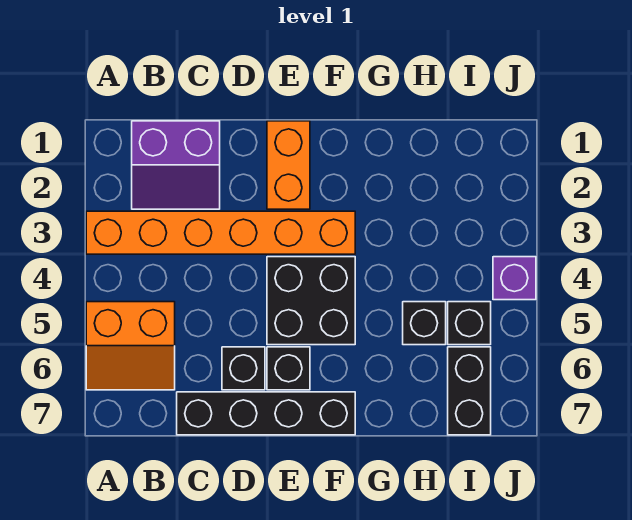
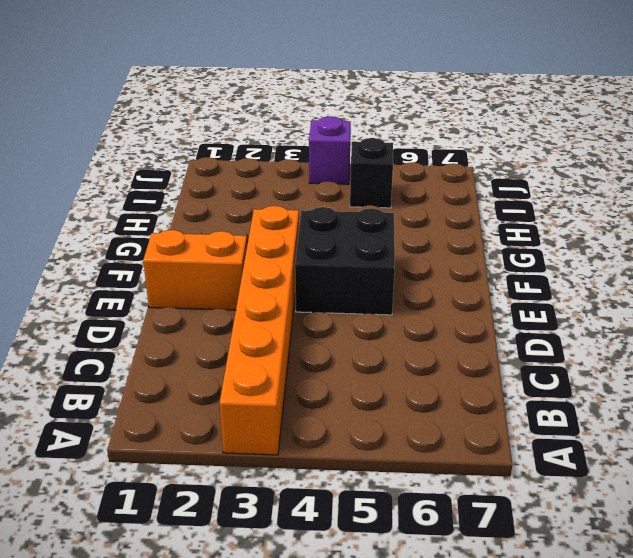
none -> orange 2x2 slope [86,302,175,390]
none -> purple 2x2 slope [132,121,220,209]
none -> black 1x4 brick [177,392,355,435]

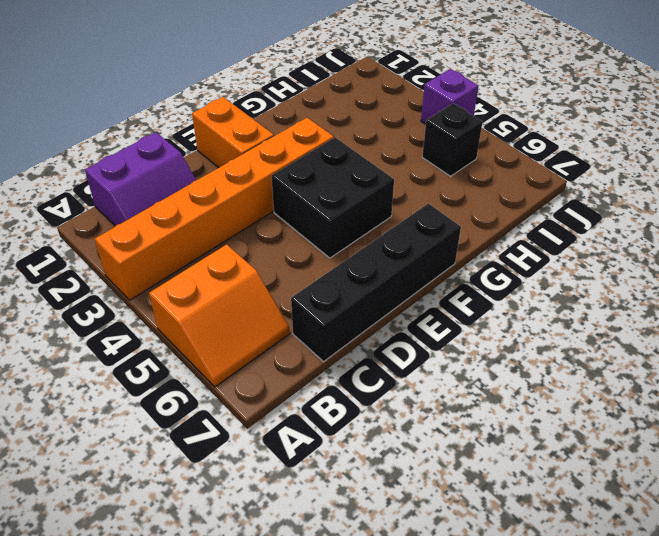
none -> black 1x1 brick [222,347,265,390]
none -> black 1x1 brick [267,347,310,390]
none -> black 1x1 brick [403,302,446,345]

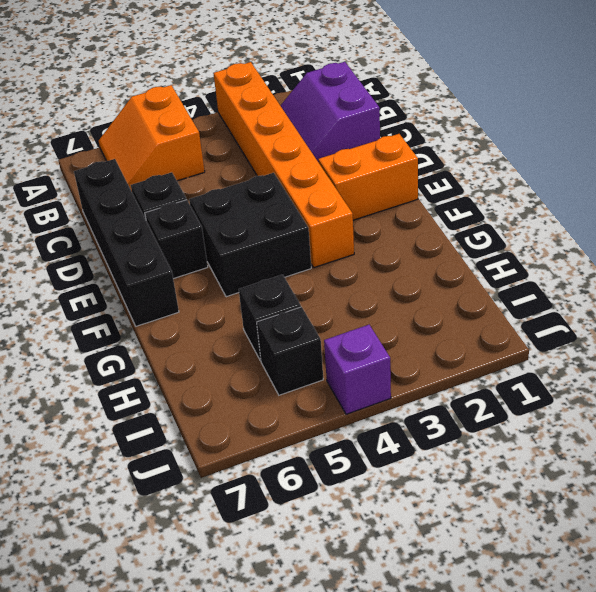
none -> black 1x2 brick [448,347,491,435]

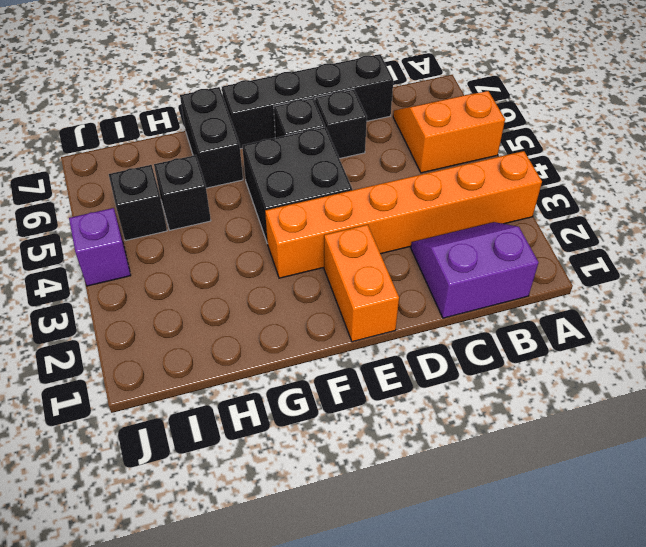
black 1x2 brick [180,87,243,188] -> black 1x2 brick moved to [448,347,491,435]

